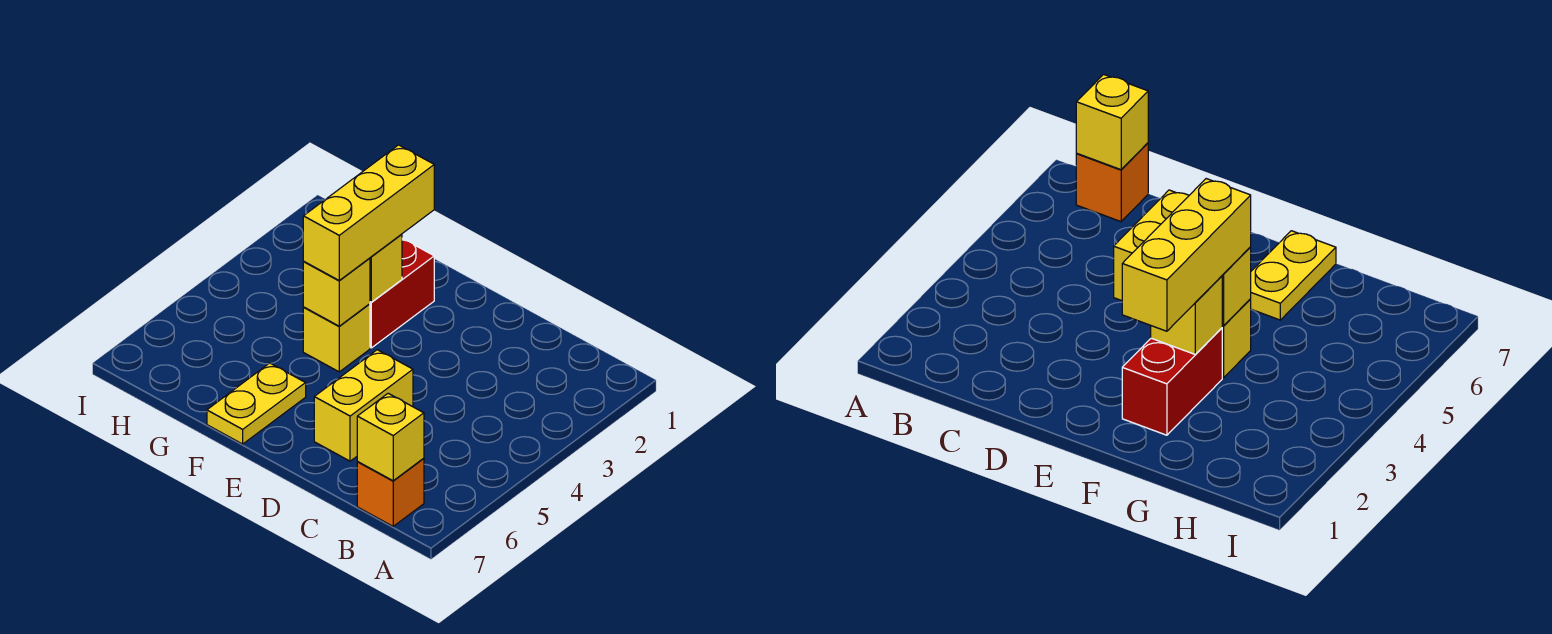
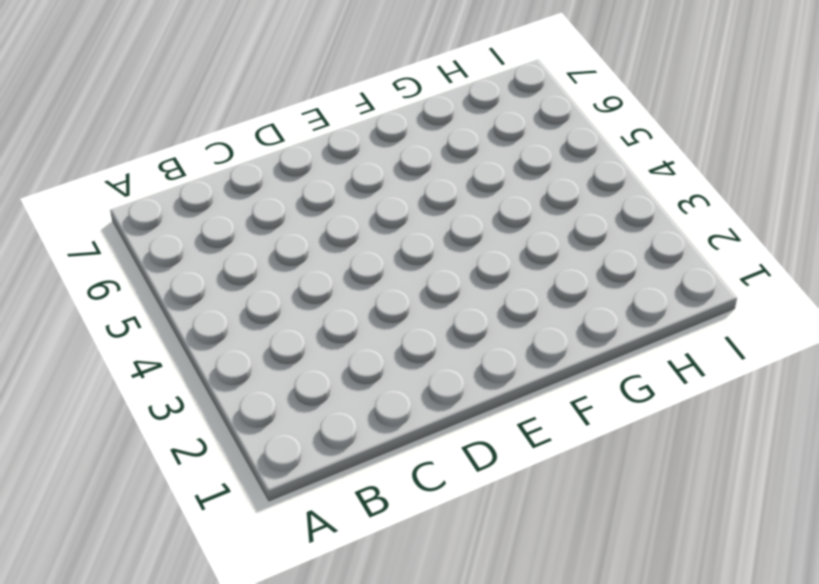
none -> orange 1x1 brick [357,459,424,526]
none -> yellow 1x2 brick [314,350,413,461]

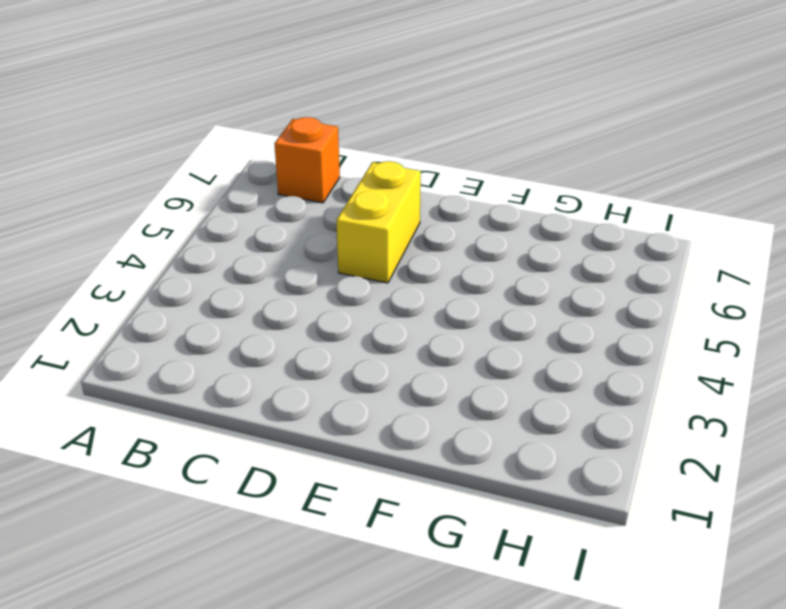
none -> red 1x2 brick [370,238,434,348]
none -> yellow 1x1 brick [303,304,370,372]

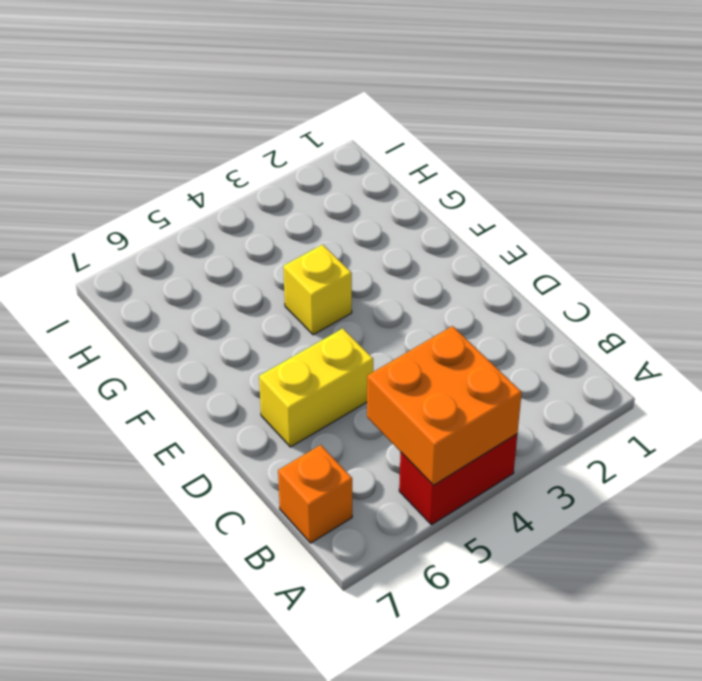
red 1x2 brick [399,434,517,525] -> red 1x2 brick moved to [370,238,434,348]
orange 2x2 brick [367,326,522,485] -> none
none -> yellow 1x2 plate [207,363,306,444]
none -> yellow 1x1 brick [357,393,424,481]

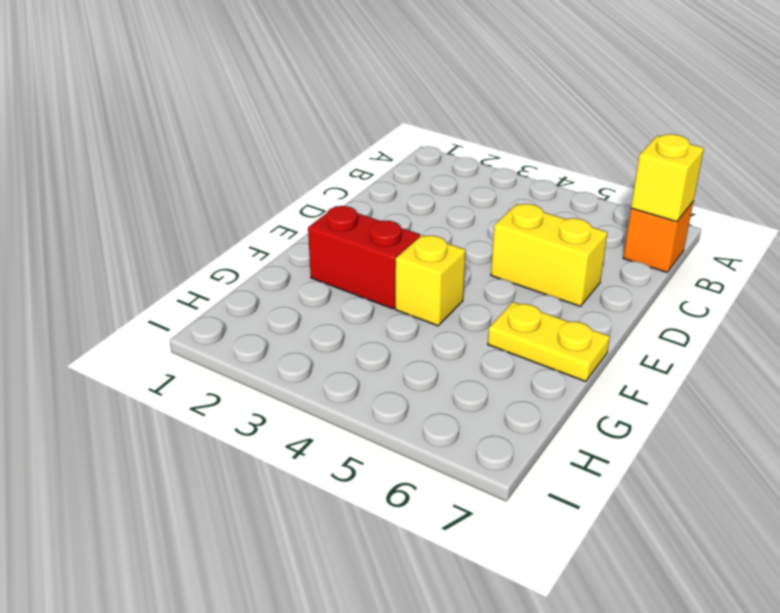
none -> yellow 1x1 brick [370,234,402,302]
none -> yellow 1x1 brick [303,258,370,326]

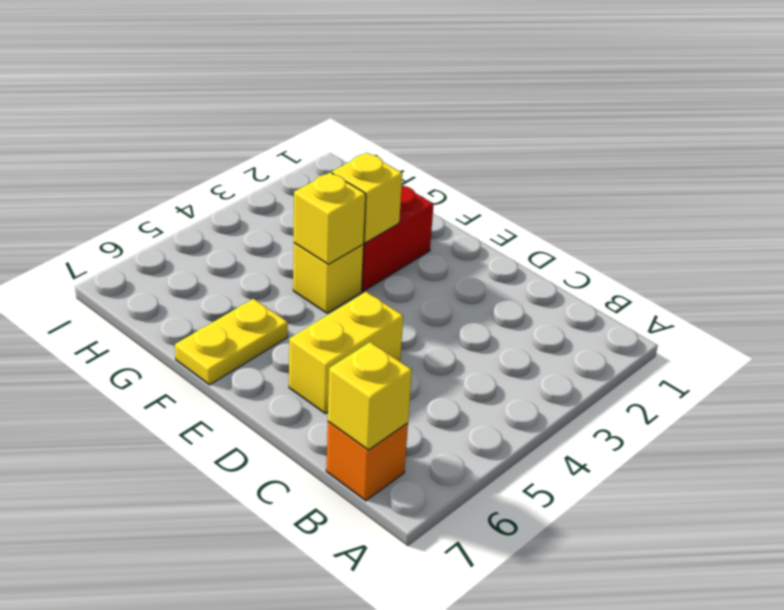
none -> yellow 1x3 brick [303,145,434,281]

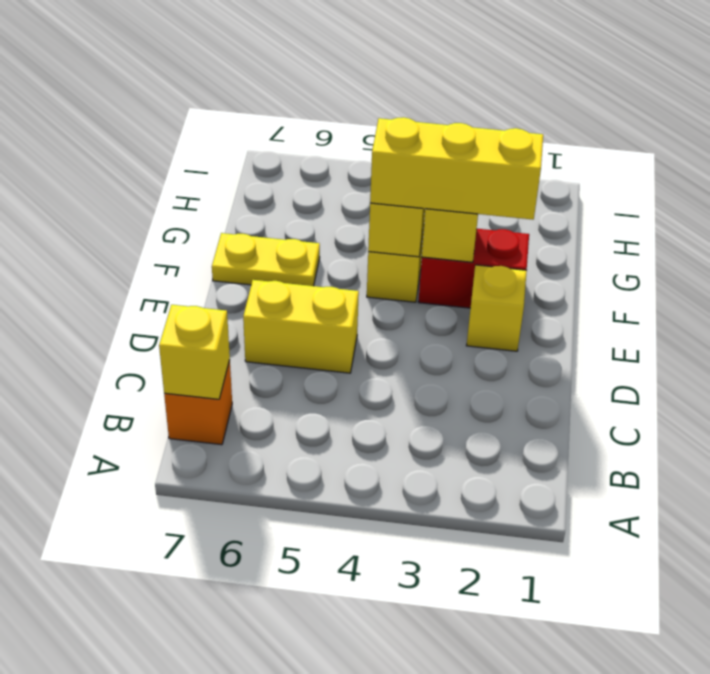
yellow 1x1 brick [466,265,527,351] -> none

